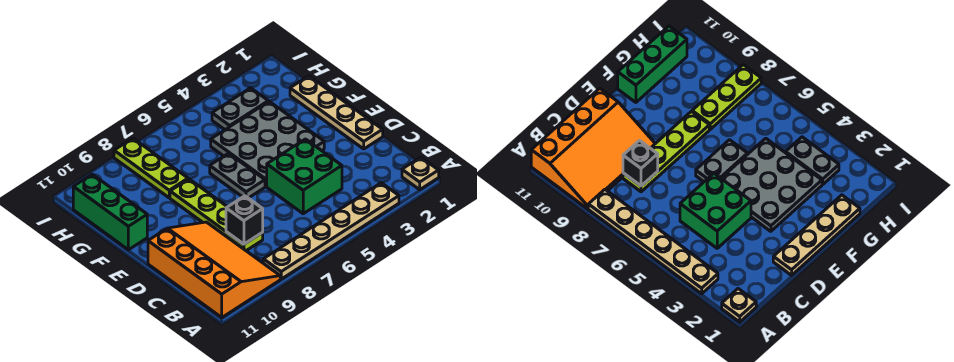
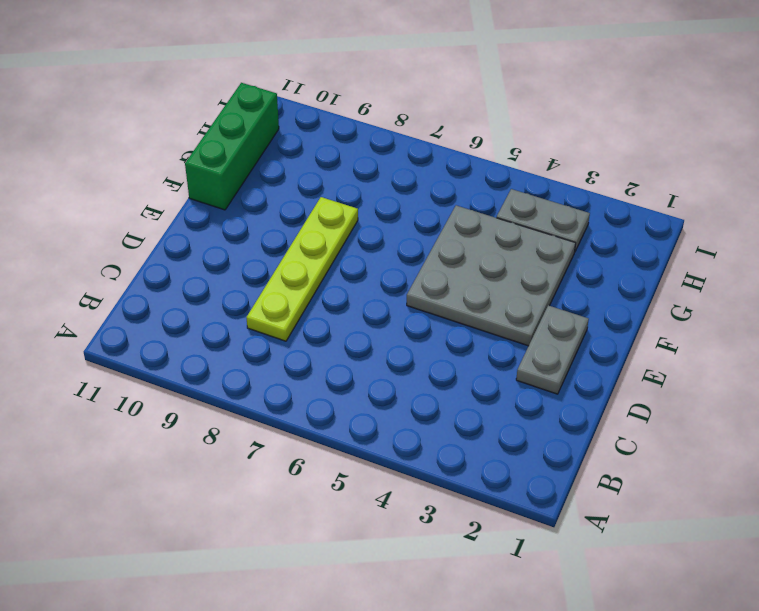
grey 1x2 plate [516,305,589,394] -> grey 1x2 plate moved to [210,153,265,198]
none -> tan 1x1 plate [402,157,439,189]
none -> tan 1x6 plate [263,183,399,279]
none -> orange 3x4 slope [148,222,280,317]

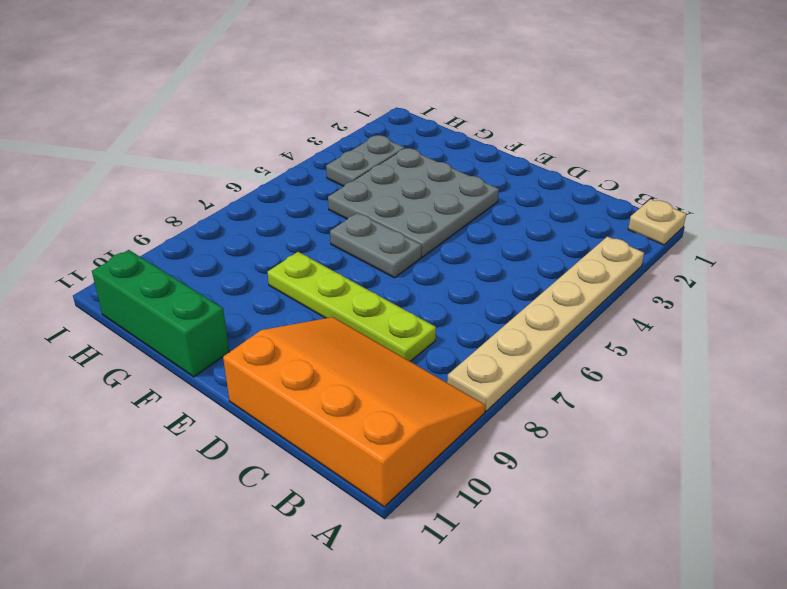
none -> green 2x2 brick [267,139,342,214]
none -> tan 1x4 plate [290,76,383,149]
none -> lime 1x3 plate [114,138,188,198]

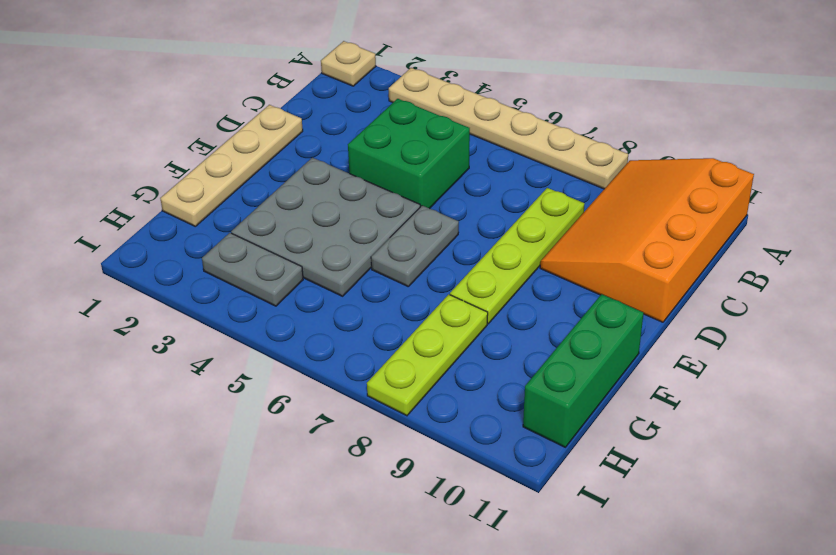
none -> black 1x1 brick [226,196,263,244]

